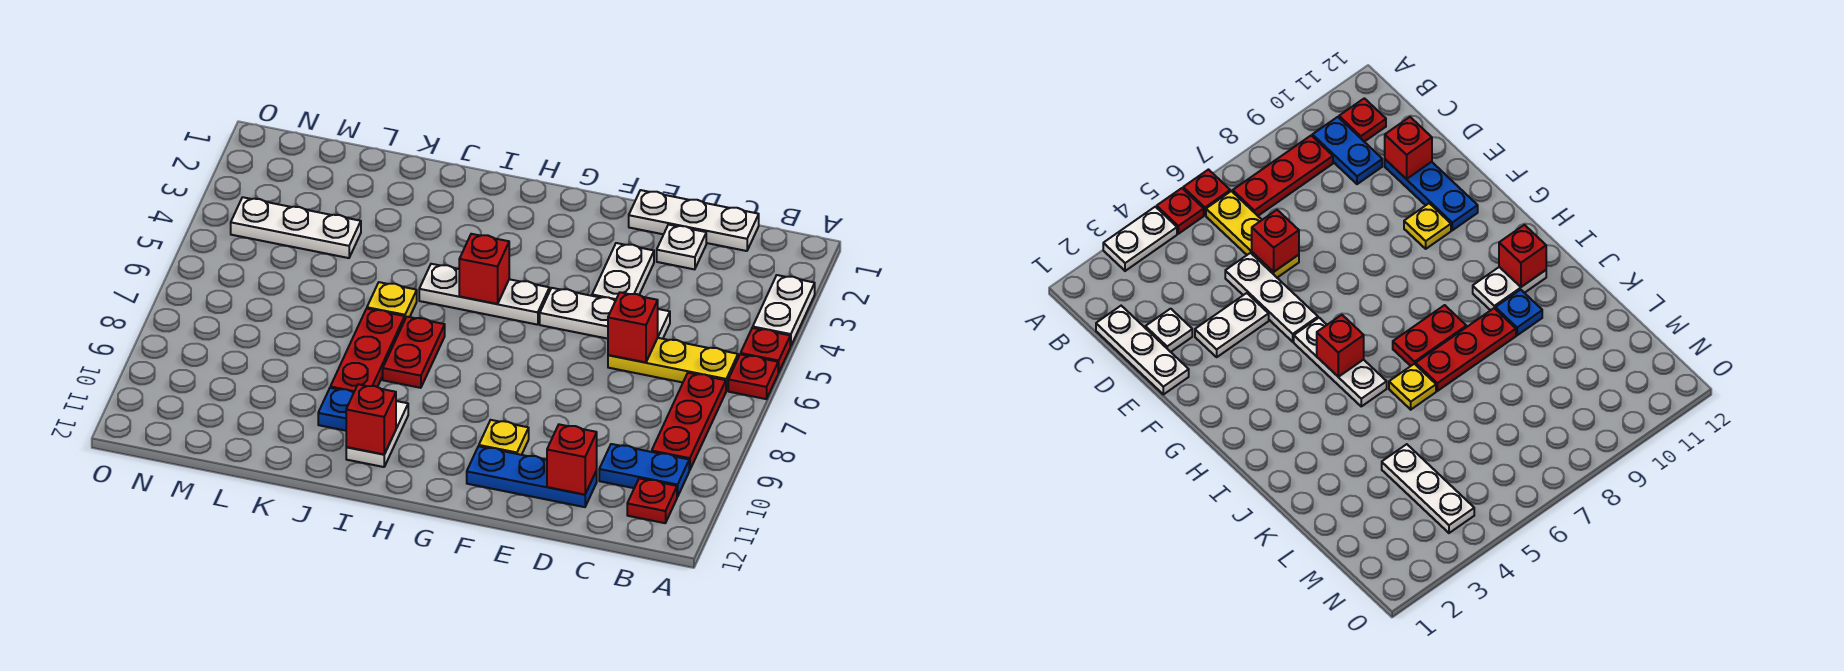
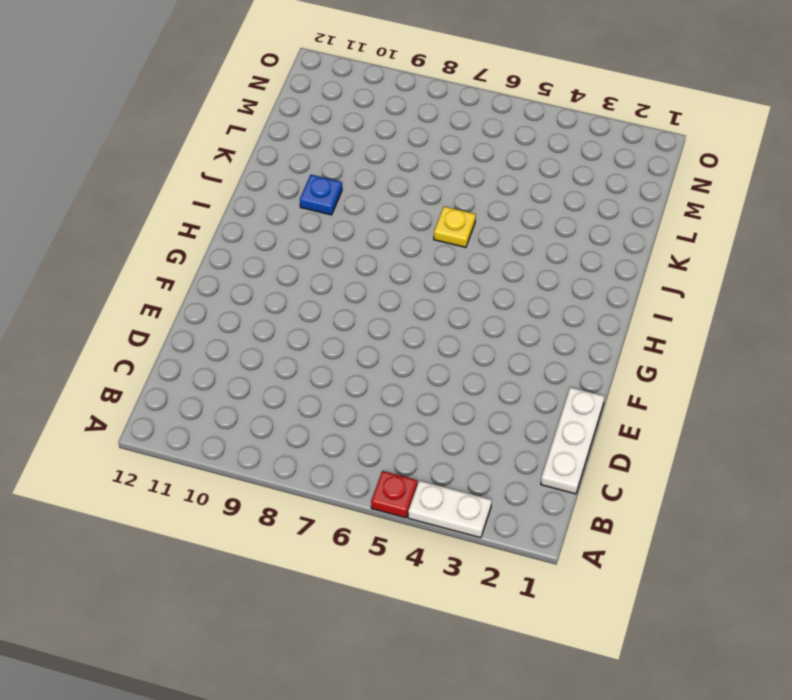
none -> red 1x1 plate [728,354,779,399]
none -> yellow 1x3 plate [608,338,738,391]
none -> red 1x3 plate [652,373,726,470]

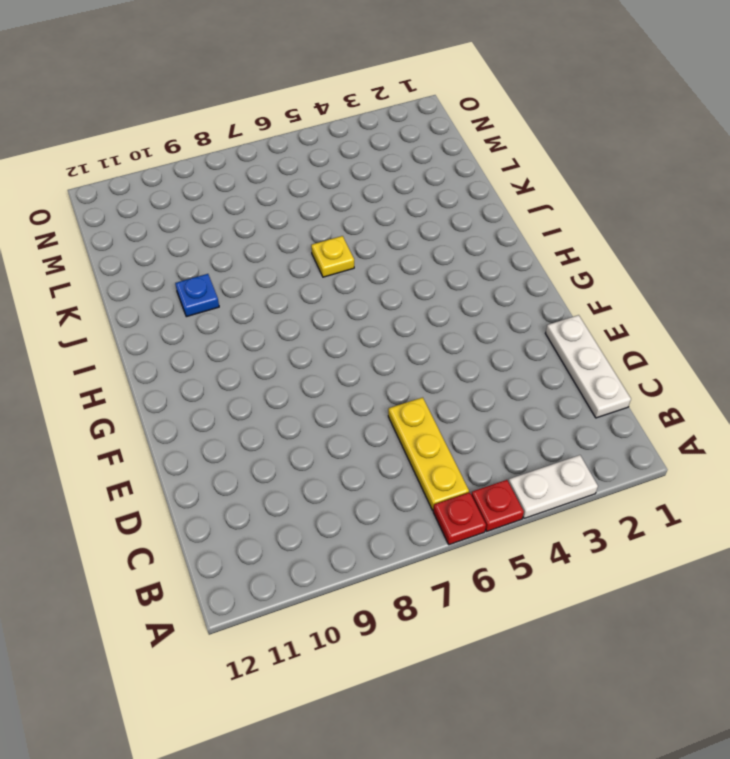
none -> red 1x3 plate [652,373,726,470]
none -> blue 1x2 plate [599,444,689,497]
none -> red 1x1 plate [627,478,677,523]

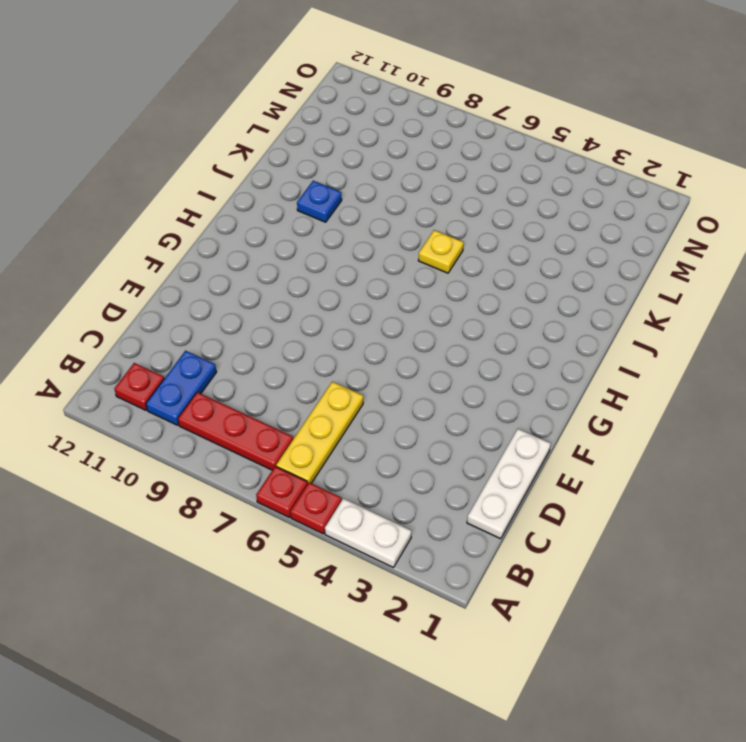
none -> white 1x1 plate [657,225,706,269]
none -> white 1x3 plate [540,288,670,339]
none -> blue 1x3 plate [467,446,597,507]

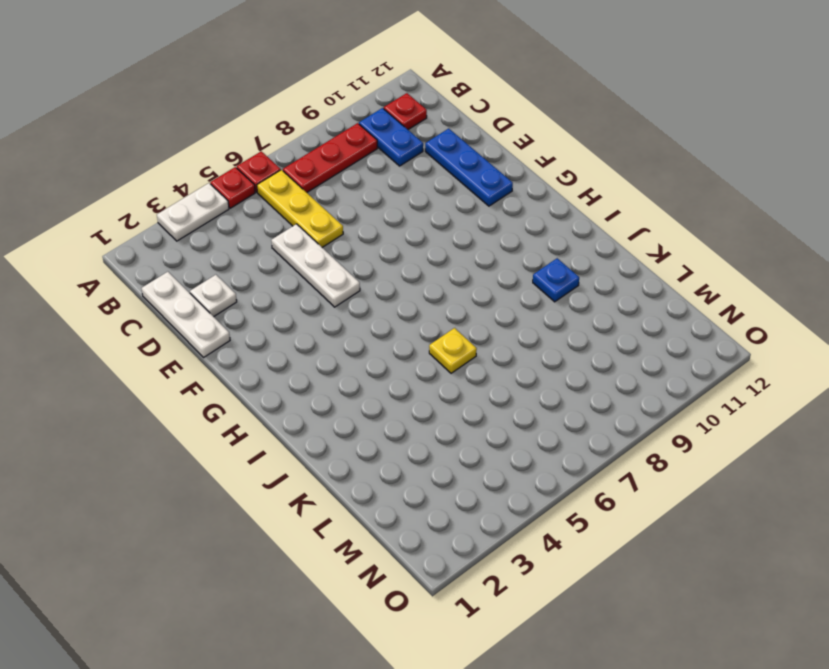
none -> white 1x2 plate [592,243,654,300]
none -> yellow 1x1 plate [479,420,529,455]
none -> white 1x3 plate [419,264,549,325]

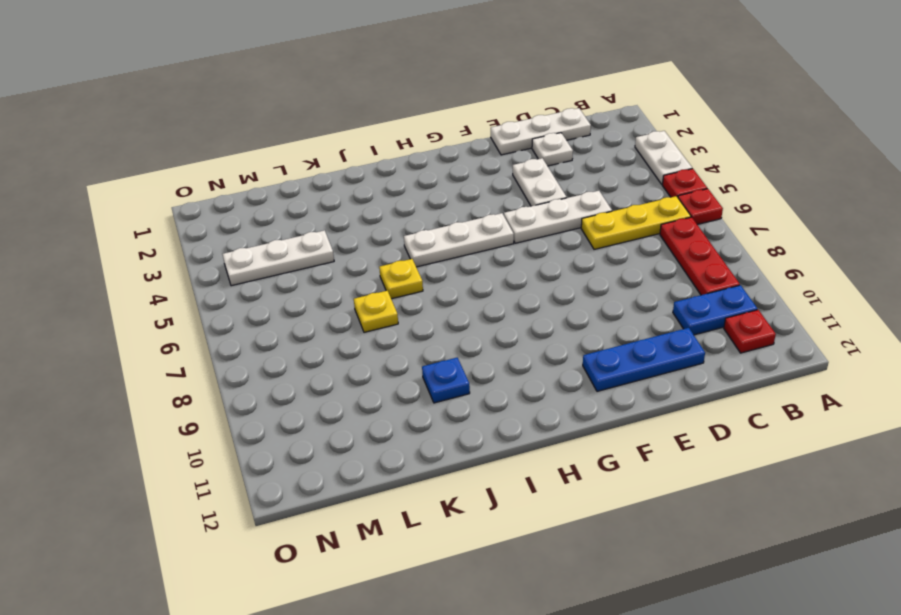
yellow 1x1 plate [354,291,398,332] -> yellow 1x1 plate moved to [479,420,529,455]
none -> red 1x2 plate [383,317,445,388]
none -> white 1x2 plate [346,401,408,467]
none -> red 1x3 plate [330,309,405,393]

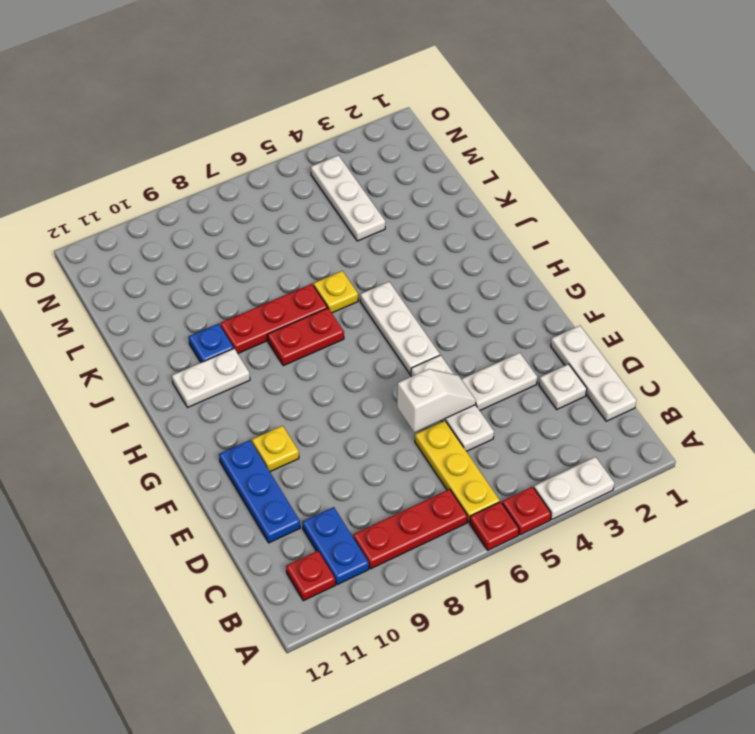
white 1x2 slope [397,369,476,433] -> none
none -> red 1x1 brick [608,292,658,362]
none -> red 1x1 brick [547,424,597,495]
none -> red 1x1 brick [459,234,509,304]

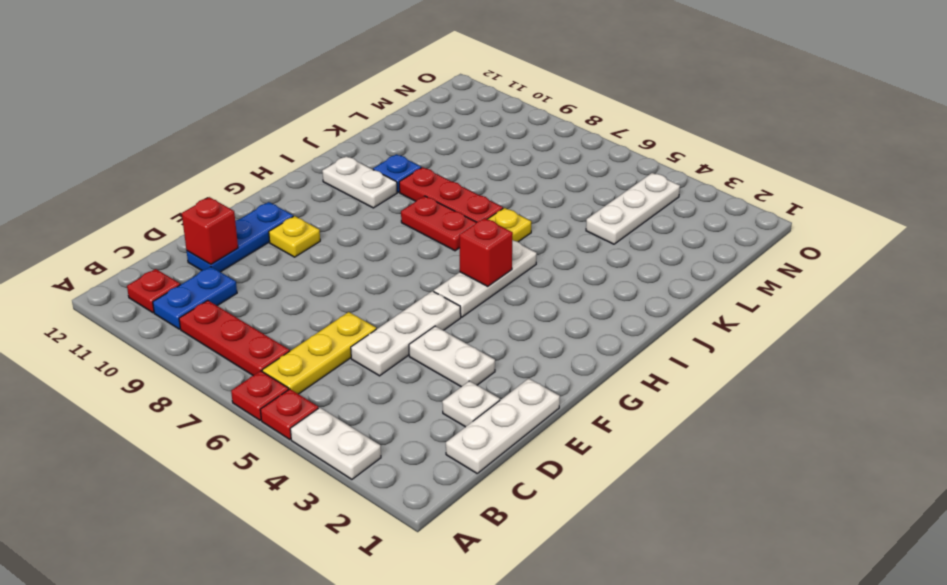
none -> red 1x1 brick [608,292,658,362]
none -> red 1x1 brick [346,384,396,454]

